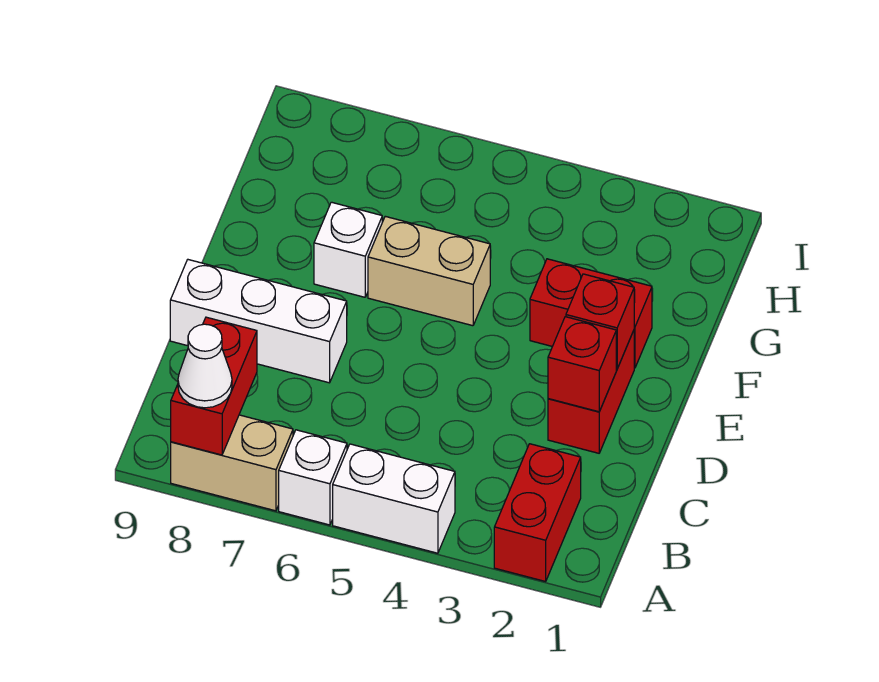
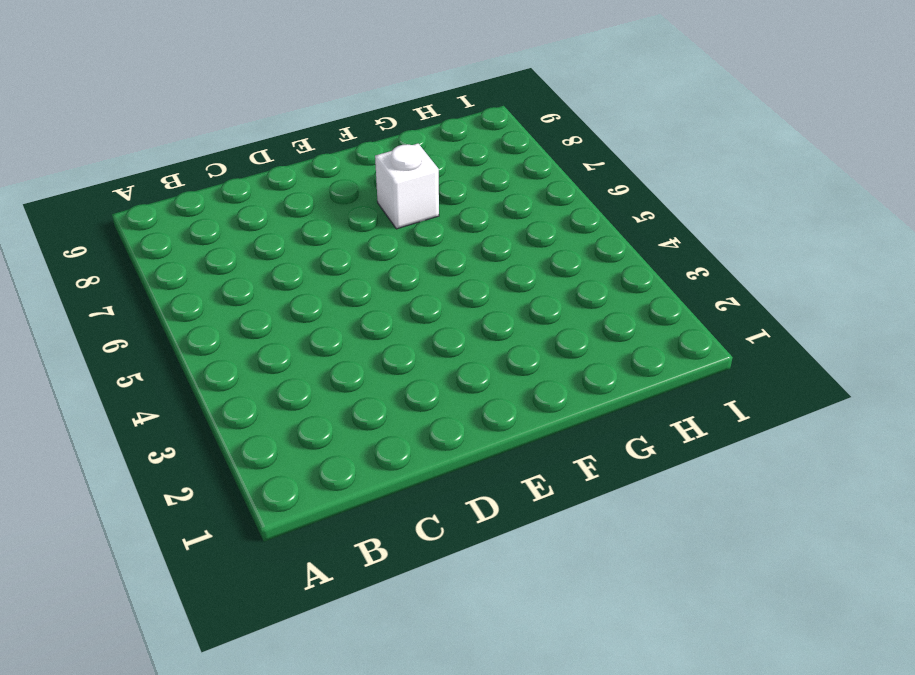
none -> red 1x2 brick [494,444,581,581]
none -> white 1x2 brick [333,444,455,553]
none -> white 1x1 brick [279,430,347,525]

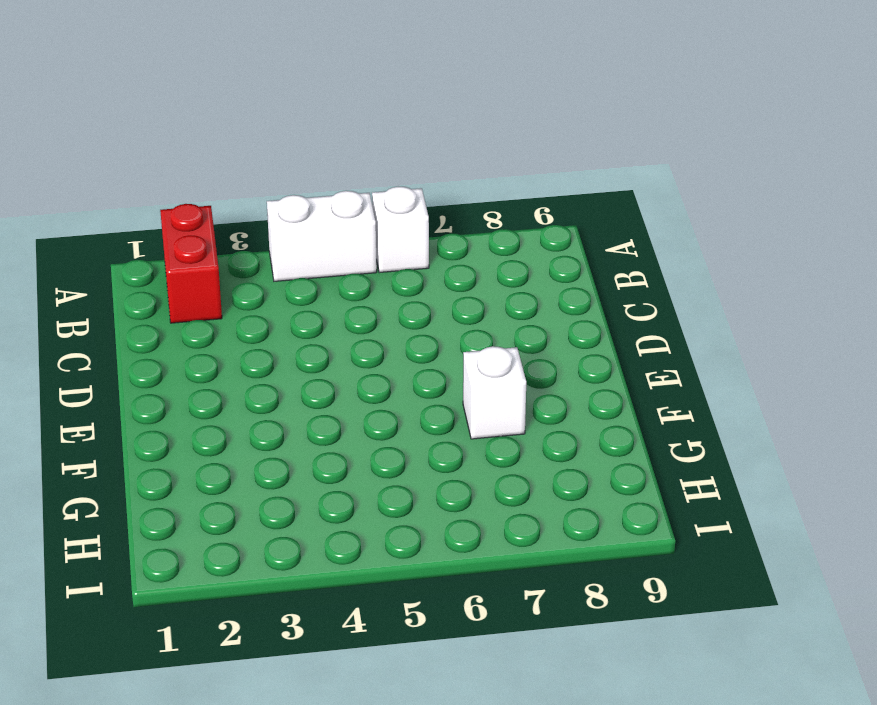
none -> tan 1x2 brick [171,415,293,511]
none -> red 1x2 brick [548,331,634,453]
none -> white 1x3 brick [170,260,347,383]

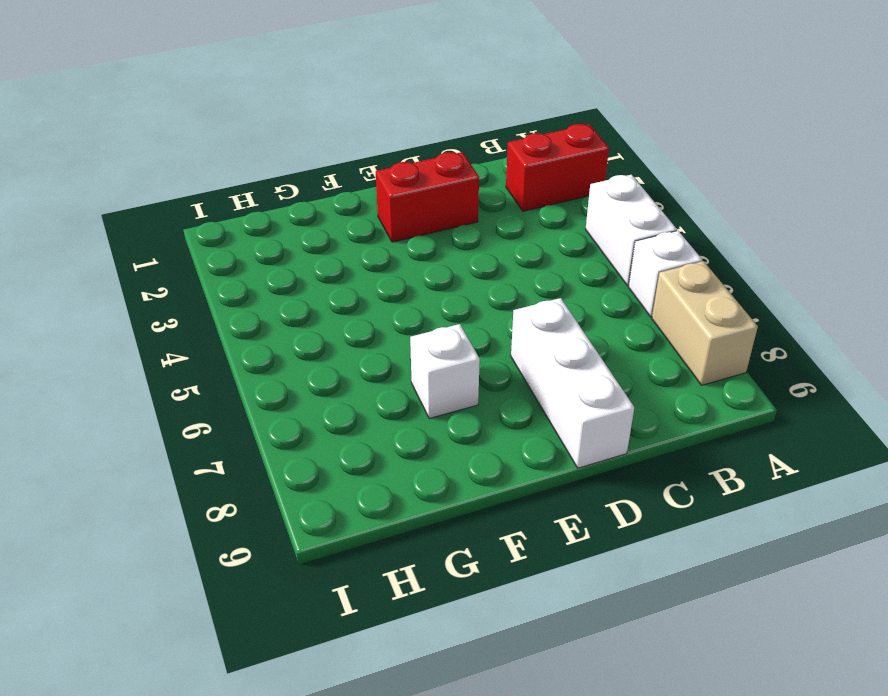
none -> red 1x2 brick [530,259,652,368]
none -> tan 1x2 brick [368,216,490,326]
none -> red 1x2 brick [171,317,257,455]

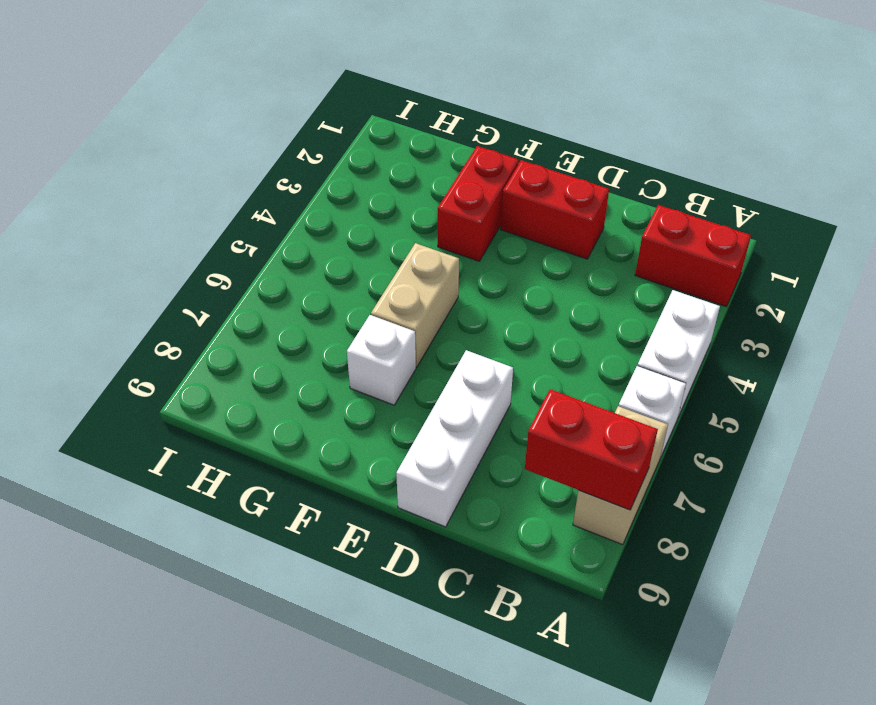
none -> red 1x1 brick [548,317,616,412]
none -> red 1x1 brick [566,274,634,369]
none -> white 1x1 cone [178,324,232,408]

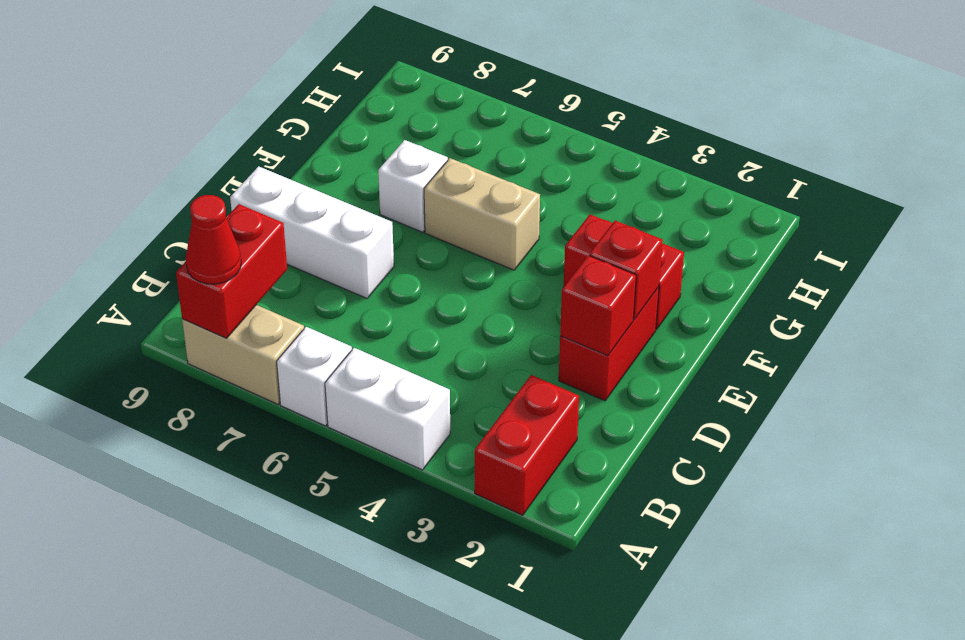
red 1x1 cone [186,195,241,284] -> white 1x1 cone [178,324,232,408]

